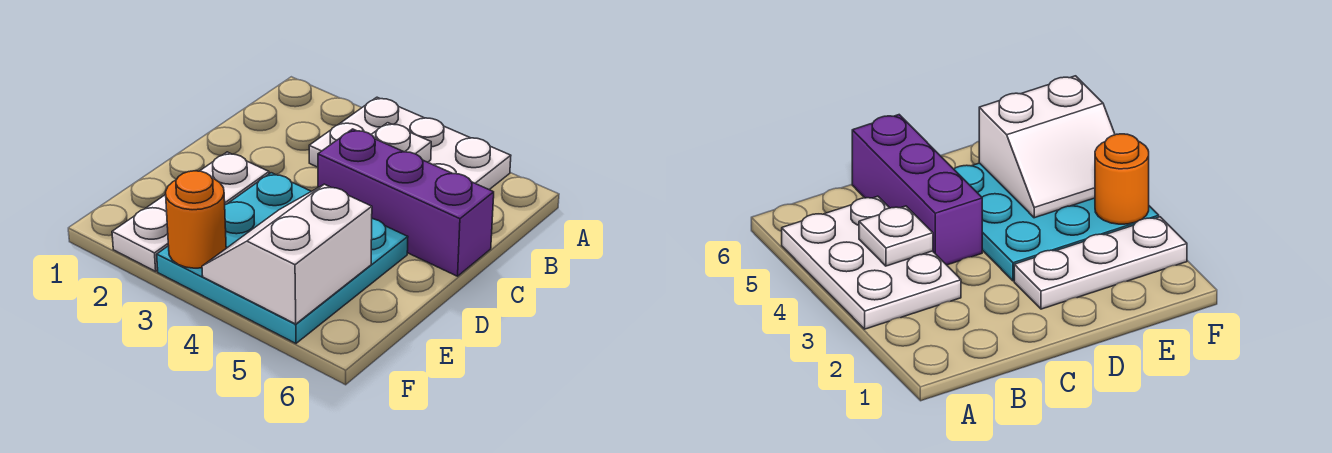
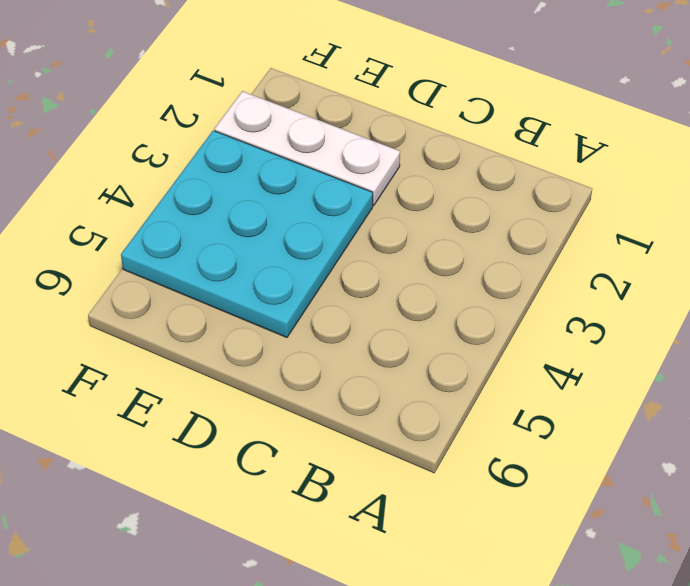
none -> white 2x3 plate [309,97,511,190]
none -> purple 1x3 brick [318,129,494,276]

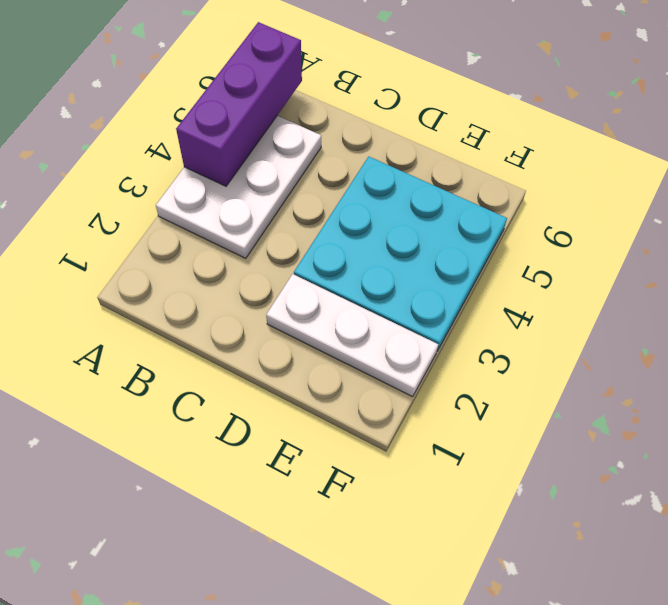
purple 1x3 brick [176,22,302,186] -> purple 1x3 brick moved to [318,129,494,276]
none -> white 1x1 plate [371,123,431,162]
none -> white 2x2 slope [202,184,372,324]

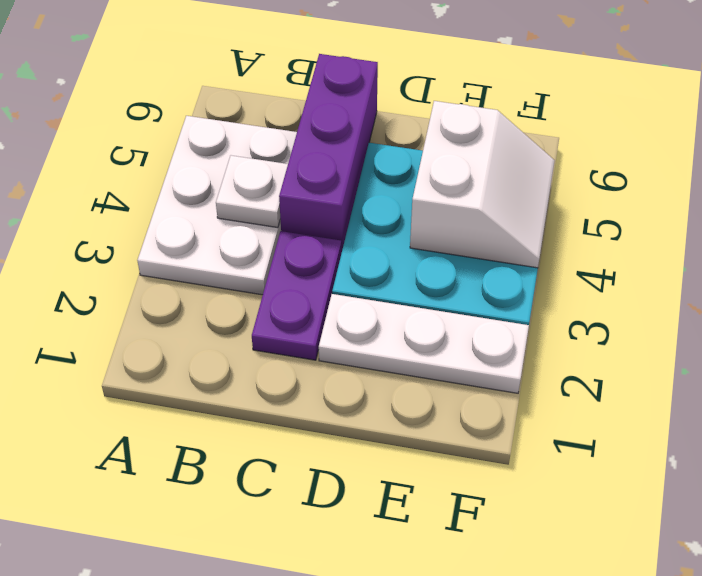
purple 1x2 plate [252,231,342,360] -> none
white 2x2 slope [410,101,555,268] -> white 2x2 slope turned to [202,184,372,324]
none -> orange 1x1 round brick [166,171,226,268]

